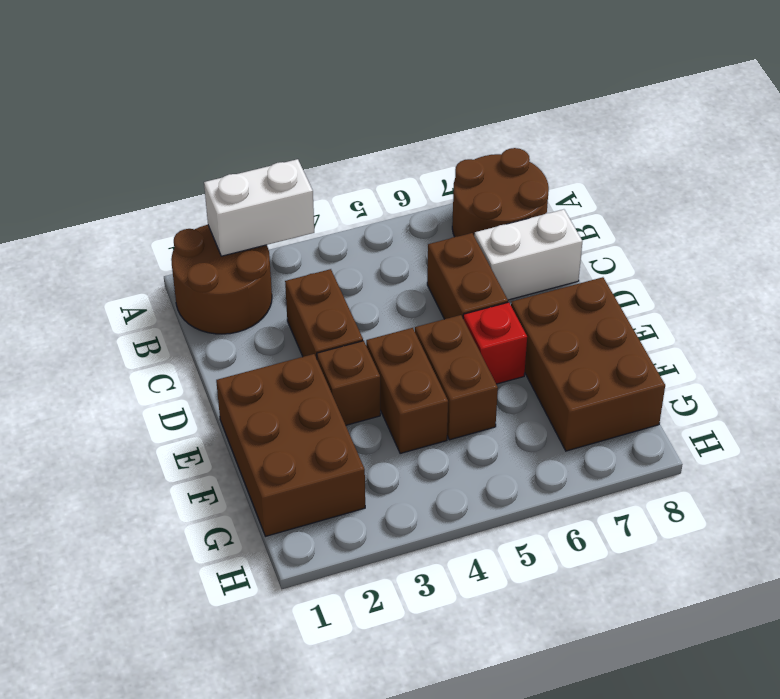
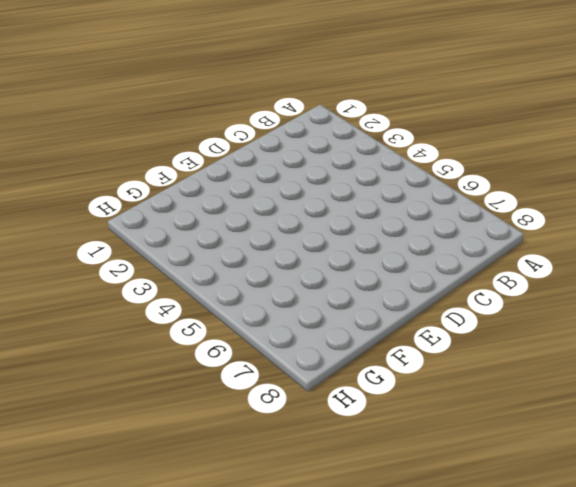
none -> brown 2x2 round brick [171,225,272,334]
none -> brown 2x2 round brick [452,148,549,237]
none -> brown 1x2 brick [285,269,363,359]

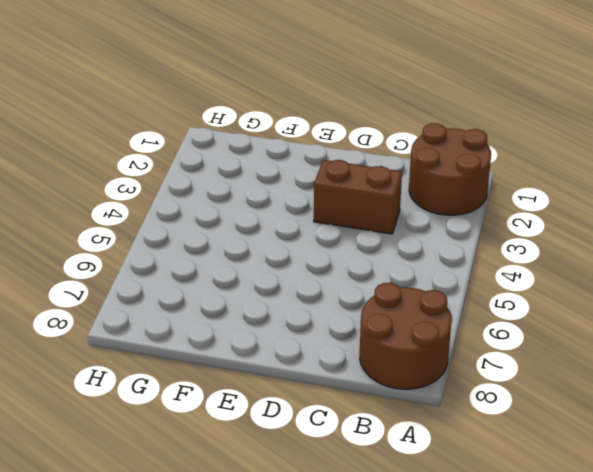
none -> brown 1x2 brick [427,233,508,319]
none -> white 1x2 brick [474,209,582,300]
none -> brown 2x3 brick [216,354,365,536]

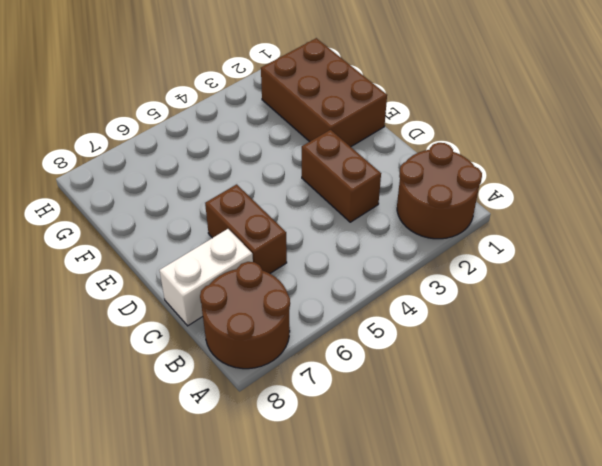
none -> brown 1x1 brick [317,341,380,425]
none -> brown 1x2 brick [366,328,448,454]
none -> brown 1x2 brick [415,315,498,440]

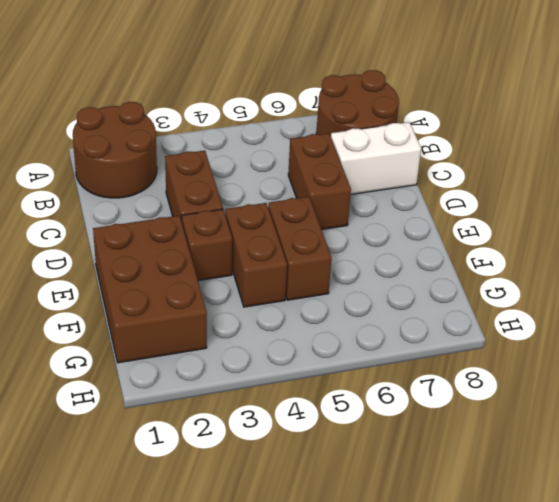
none -> red 1x1 brick [463,302,527,384]
none -> brown 2x3 brick [511,277,665,451]
none -> white 1x2 brick [204,159,314,256]

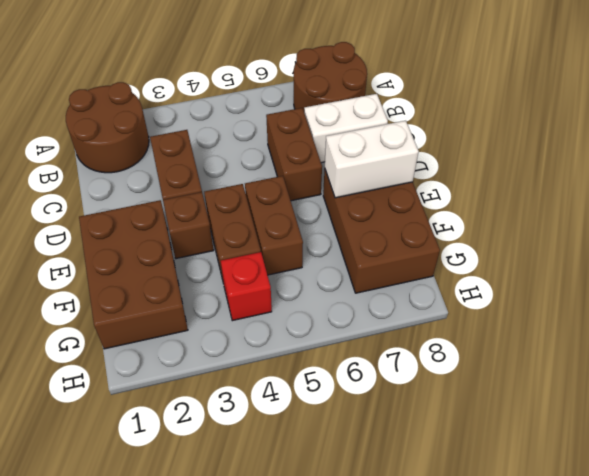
white 1x2 brick [325,121,419,198] -> white 1x2 brick moved to [204,159,314,256]
red 1x1 brick [221,252,272,321] -> red 1x1 brick moved to [463,302,527,384]

